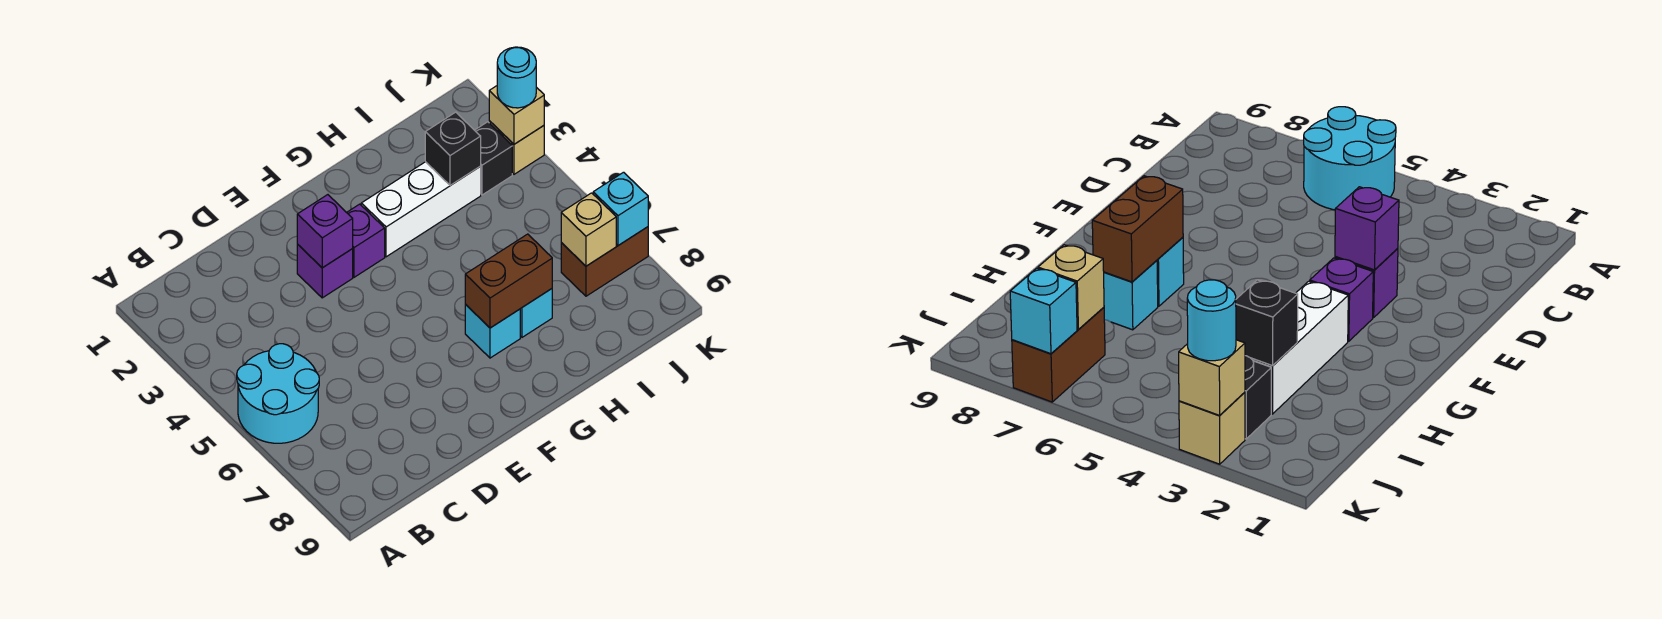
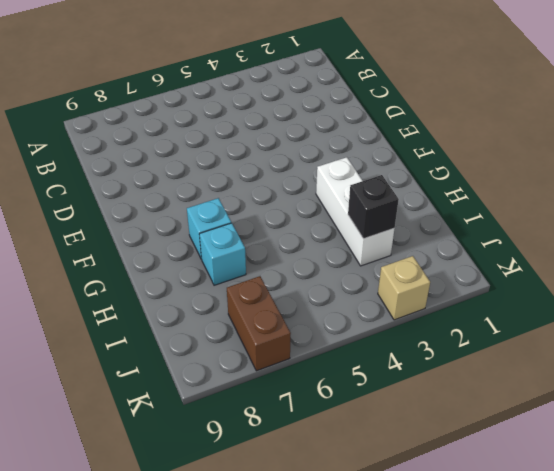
none -> cyan 2x2 round brick [237,344,319,443]
none -> purple 1x1 brick [297,244,353,298]
none -> purple 1x1 brick [347,204,385,277]

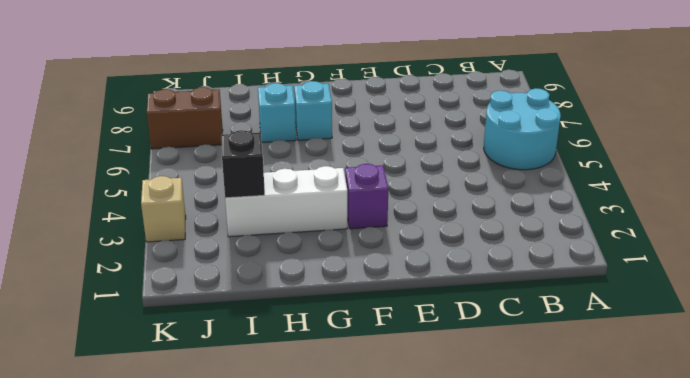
none -> purple 1x1 brick [297,244,353,298]
none -> black 1x1 brick [475,122,512,195]
none -> purple 1x1 brick [297,195,353,268]

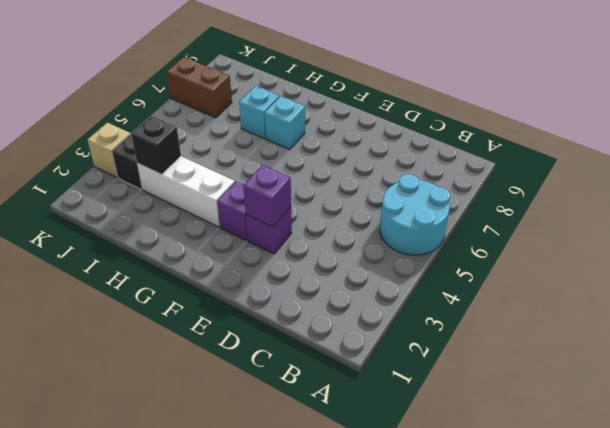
none -> brown 1x2 brick [465,234,552,328]
none -> tan 1x1 brick [561,193,616,266]
none -> tan 1x1 brick [489,86,544,144]

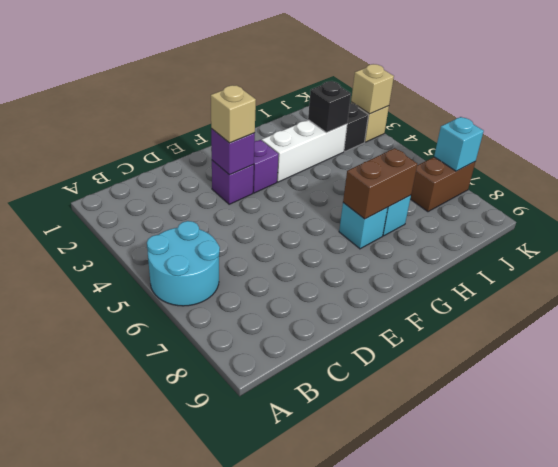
tan 1x1 brick [211,85,256,143] -> tan 1x1 brick moved to [561,193,616,266]
none -> cyan 1x1 round brick [497,47,536,108]

